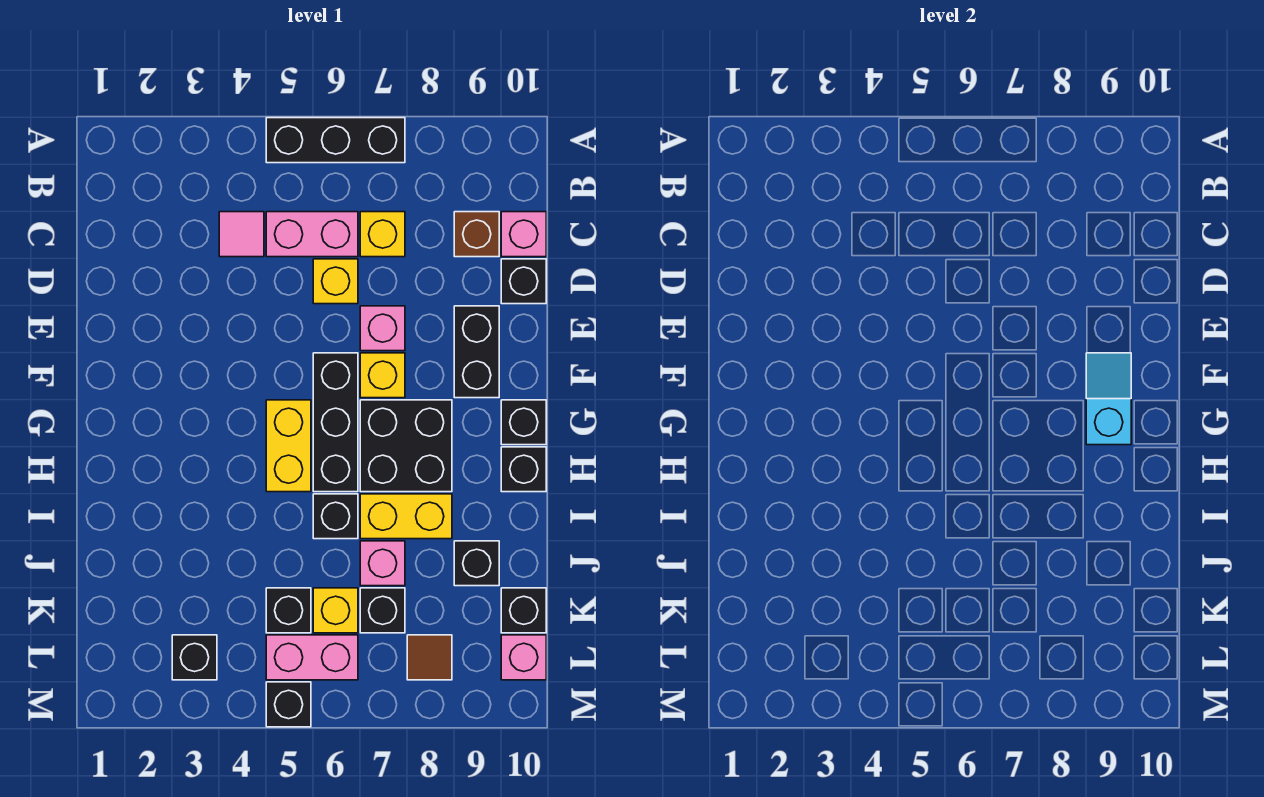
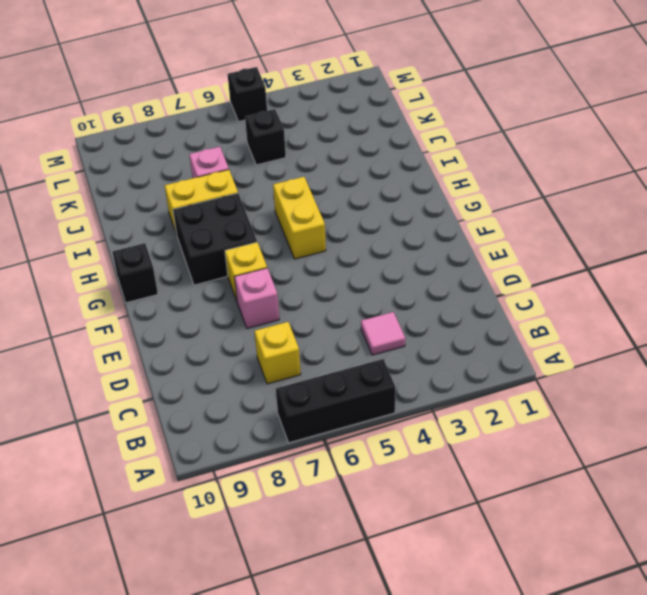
none -> pink 1x2 brick [266,212,358,257]
none -> brown 1x1 brick [454,212,499,257]
none -> pink 1x1 brick [501,212,546,257]
none -> yellow 1x1 brick [313,259,358,304]

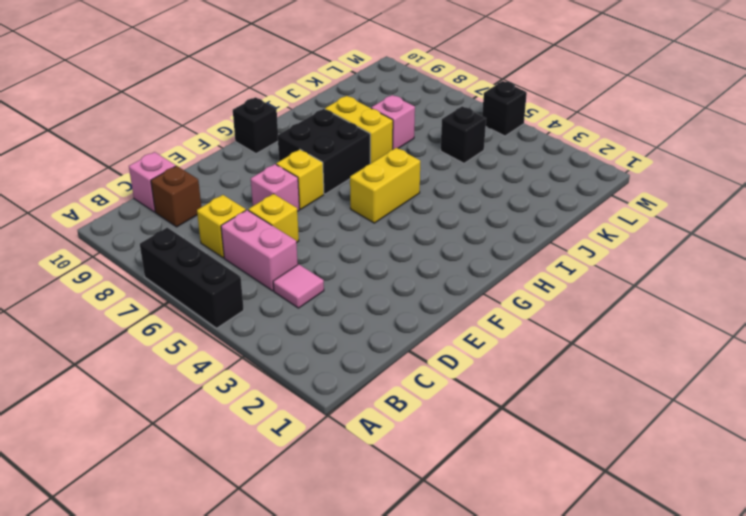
none -> black 1x1 brick [501,259,546,304]
none -> black 1x2 brick [454,306,499,398]
none -> black 1x3 brick [313,353,358,492]
none -> black 1x1 brick [501,447,546,492]

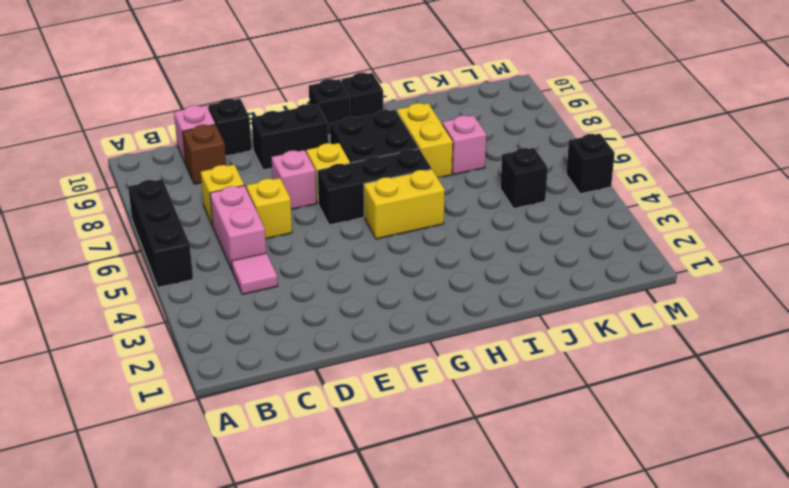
none -> black 1x1 brick [313,494,358,539]
none -> black 1x1 brick [454,541,499,586]
none -> yellow 1x1 brick [313,588,358,633]
none -> black 1x1 brick [360,588,405,633]

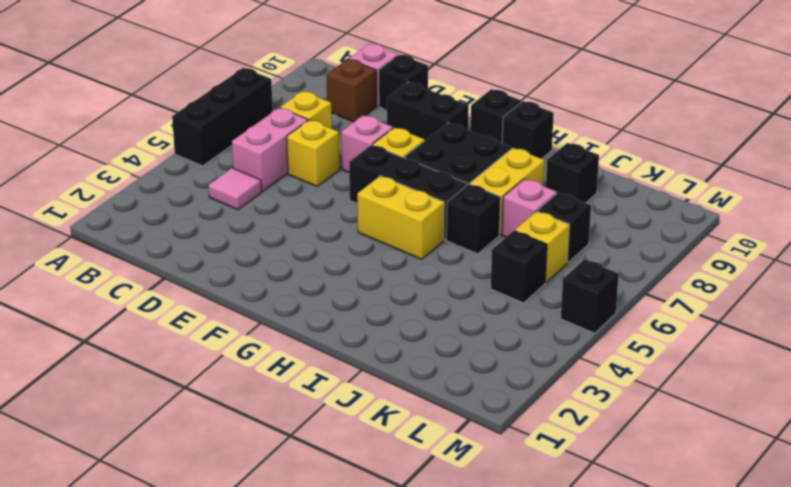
none -> black 1x1 brick [501,588,546,633]
none -> black 1x1 brick [172,635,217,680]
none -> pink 1x2 brick [266,635,358,680]
none -> brown 1x1 tile [407,635,452,680]

